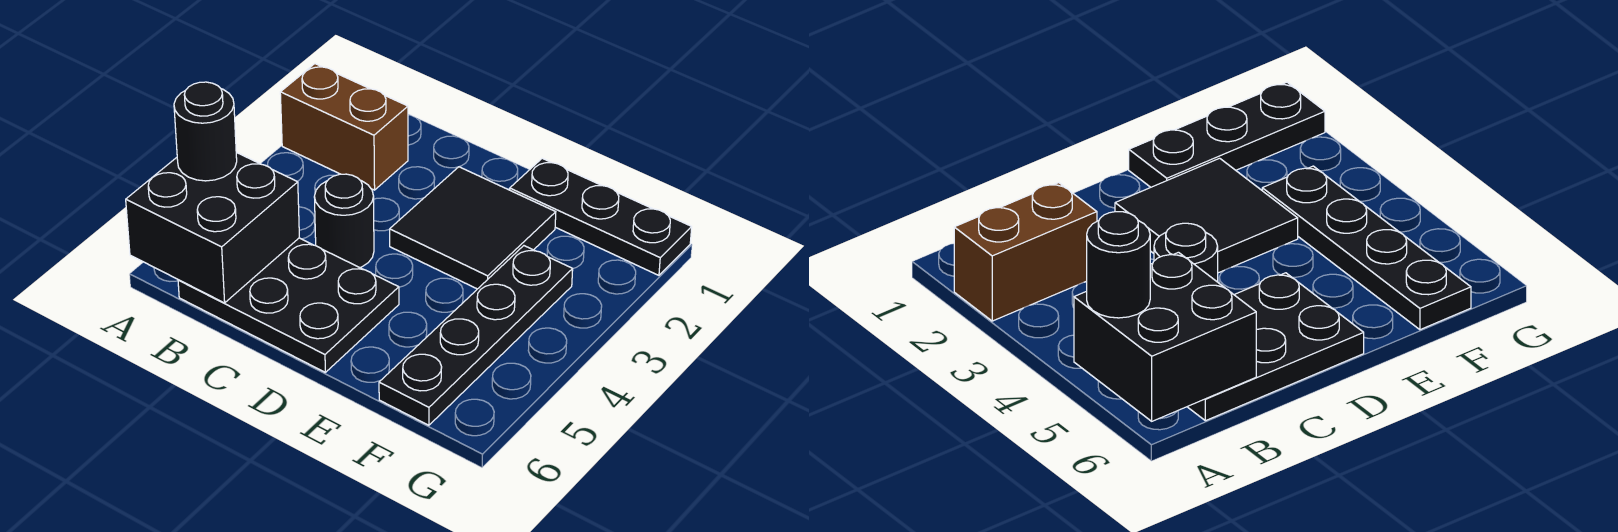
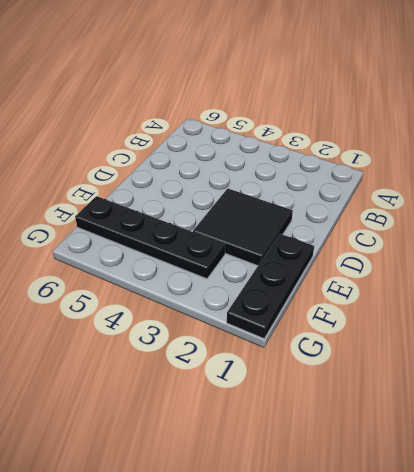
none -> brown 1x2 brick [280,64,408,190]
none -> black 2x3 plate [178,238,399,372]

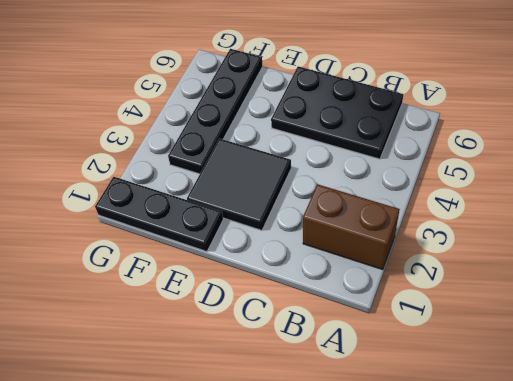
none -> black 1x1 round brick [314,174,374,268]
none -> black 2x2 brick [126,152,299,303]

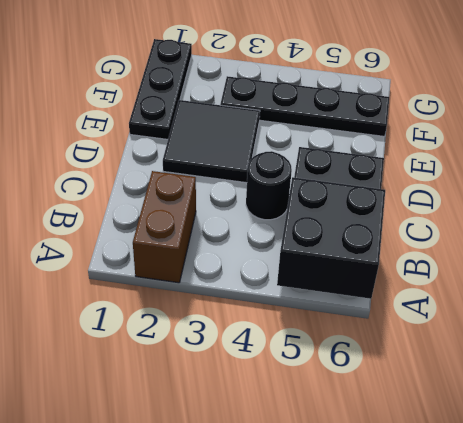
none -> black 1x1 round brick [174,82,237,181]

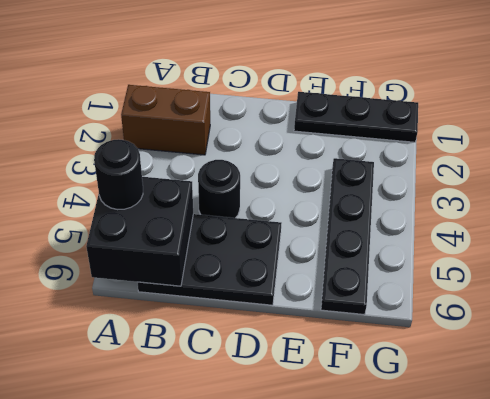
none -> black 2x2 tile [390,167,556,289]

